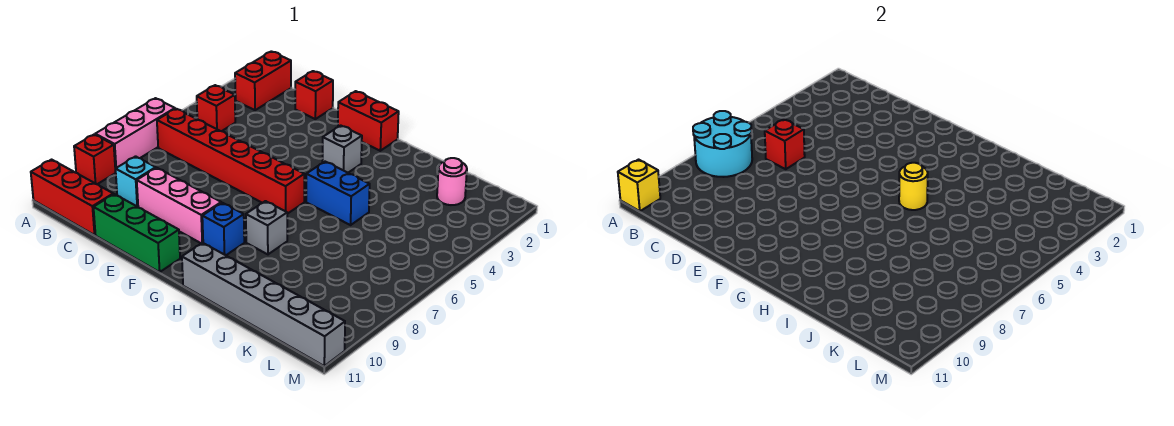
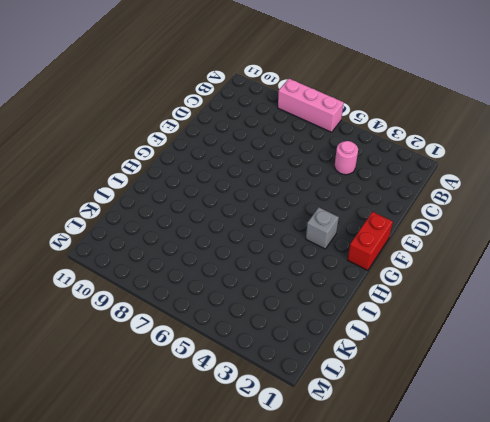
pink 1x1 round brick [335,141,358,175] -> pink 1x1 round brick moved to [437,158,467,205]
none -> red 1x1 brick [74,134,116,184]
none -> red 1x3 brick [31,160,113,235]
none -> red 1x2 brick [235,51,291,110]

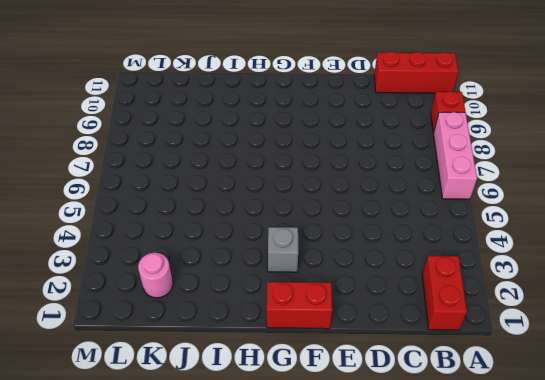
none -> red 1x1 brick [197,85,235,131]
none -> red 1x6 brick [157,109,304,214]
none -> cyan 1x1 brick [116,156,156,207]

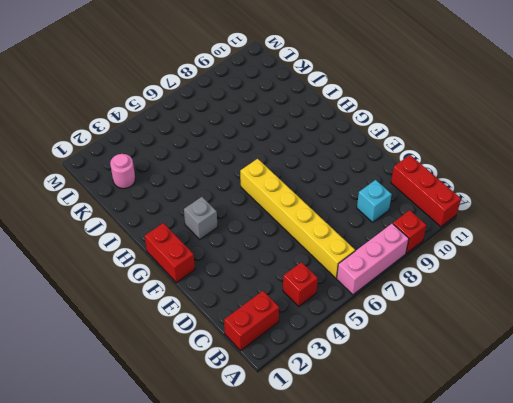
yellow 1x6 brick [240,159,355,278] -> red 1x6 brick [157,109,304,214]
none -> red 1x1 brick [295,71,333,119]
none -> pink 1x3 brick [137,168,221,243]
none -> green 1x3 brick [94,194,180,272]

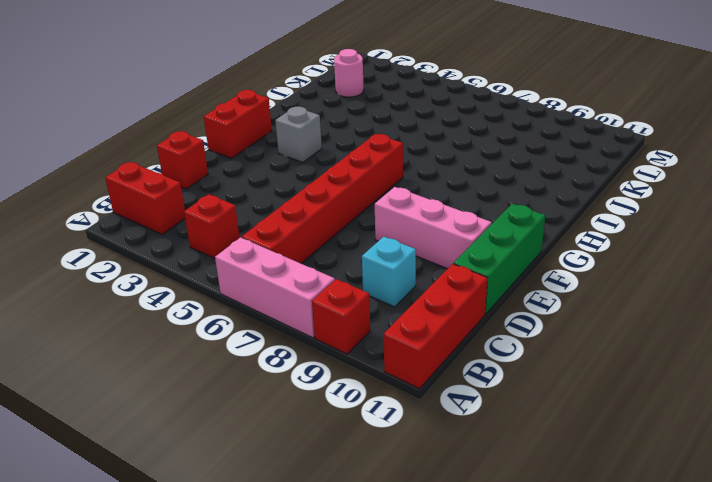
pink 1x3 brick [375,187,492,269] -> pink 1x3 brick turned to [137,168,221,243]
none -> blue 1x1 brick [202,203,244,255]
none -> blue 1x2 brick [306,162,370,225]
none -> grey 1x1 brick [246,201,287,254]

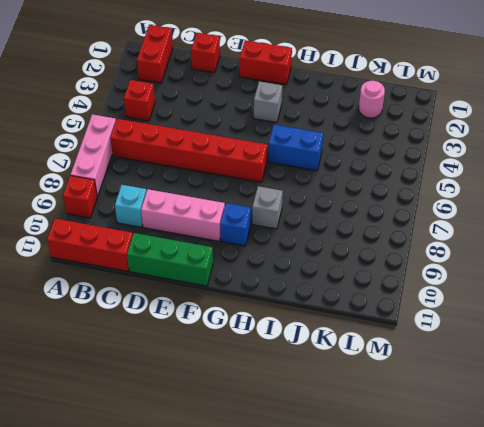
none -> grey 1x6 brick [182,243,345,366]
none -> cyan 2x2 round brick [693,111,752,177]
none -> yellow 1x1 brick [618,160,660,211]

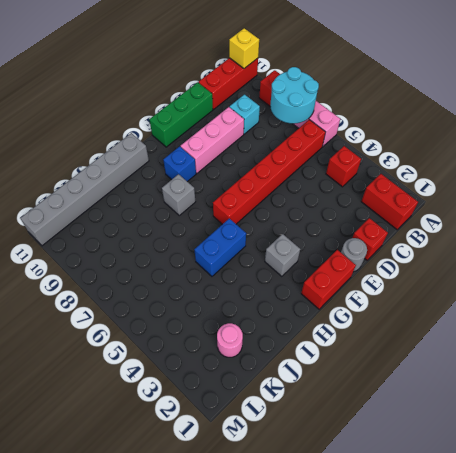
grey 1x1 round brick [341,238,367,272] -> none
none -> red 1x1 brick [765,119,805,169]
none -> yellow 1x1 round brick [899,163,928,210]

